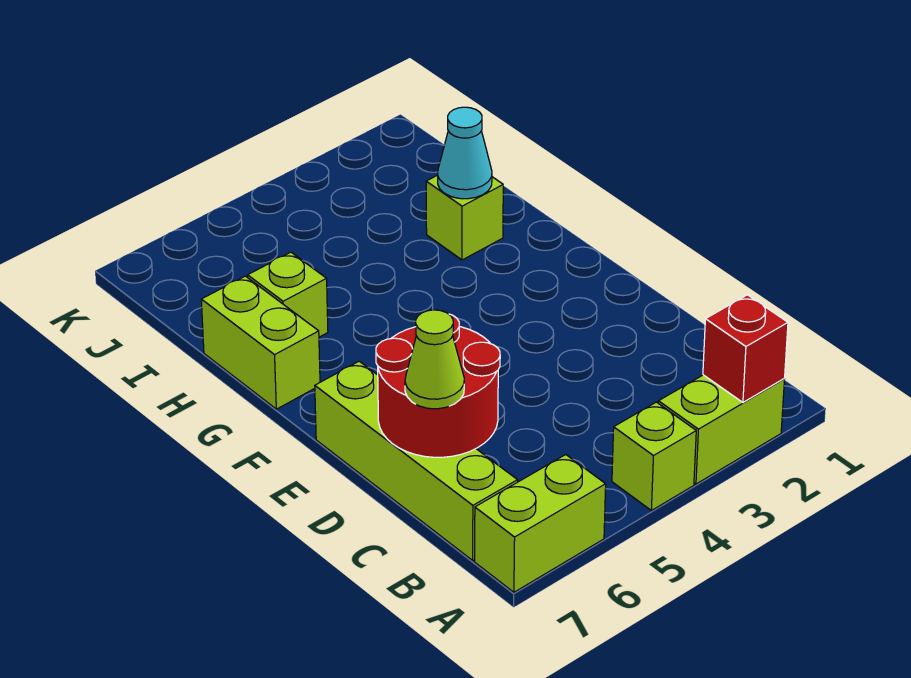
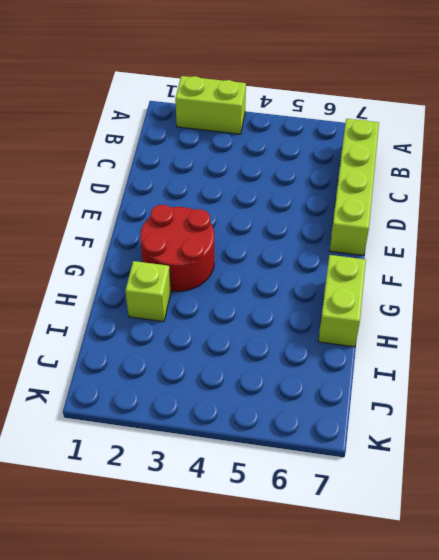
red 2x2 round brick [140,205,214,291] -> red 2x2 round brick moved to [376,314,500,457]
none -> lime 1x1 brick [612,402,696,511]
none -> lime 1x2 brick [475,455,606,592]

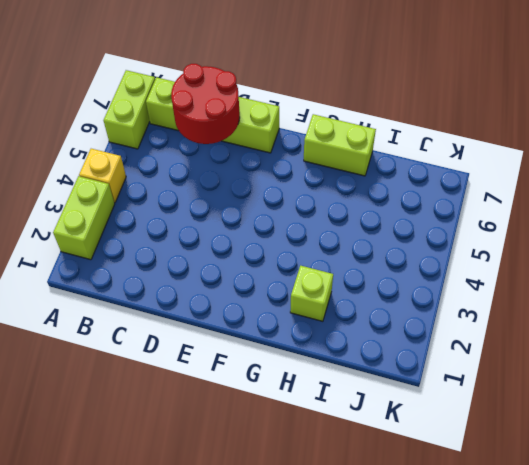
yellow 1x1 brick [79,149,126,203] -> lime 1x1 brick [612,402,696,511]
none -> lime 1x1 brick [248,252,328,337]
none -> red 1x1 brick [703,295,788,402]

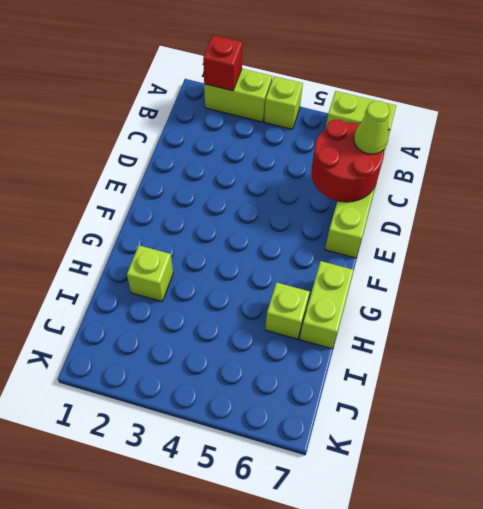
none -> cyan 1x1 cone [438,107,492,199]

